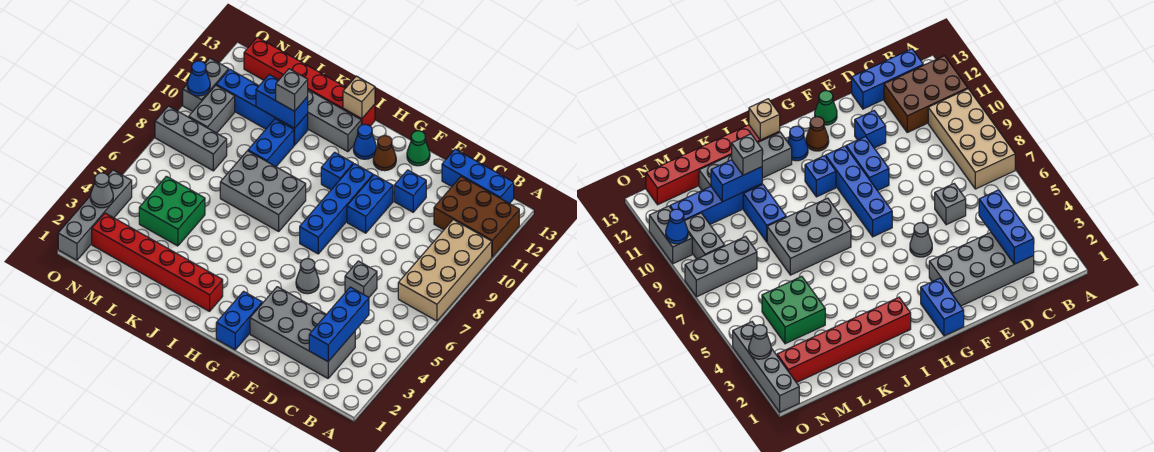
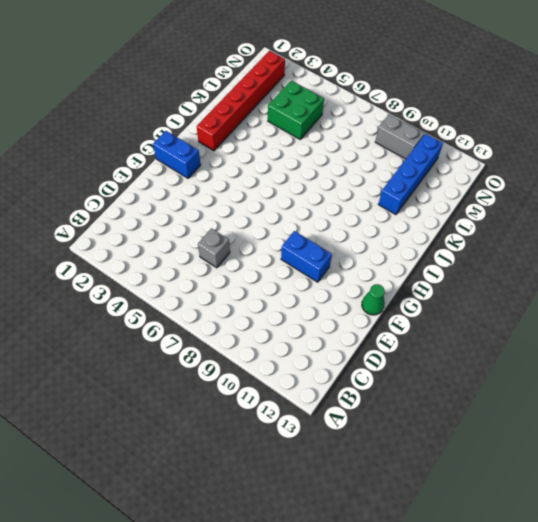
none -> tan 2x4 brick [398,220,492,321]
none -> brown 2x3 brick [434,176,519,257]
none -> blue 1x3 brick [442,149,514,204]
none -> grey 2x4 brick [250,287,355,378]

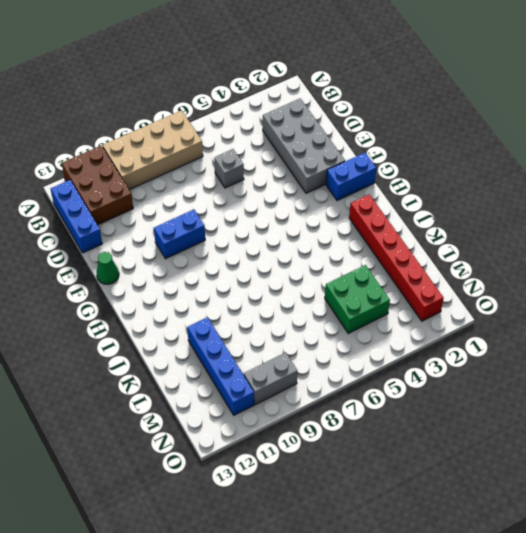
none -> blue 1x1 brick [394,170,426,212]
none -> grey 1x1 cone [296,259,319,294]
none -> blue 1x4 brick [300,164,373,254]
none -> brown 1x1 cone [373,136,396,171]

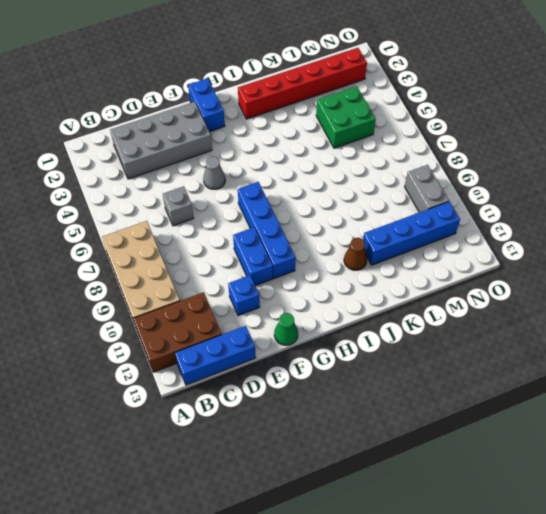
brown 1x1 cone [344,238,367,270] -> brown 1x1 cone moved to [373,136,396,171]
none -> blue 1x1 brick [321,152,353,190]
none -> blue 1x1 cone [353,124,376,159]
none -> grey 2x3 brick [220,151,306,231]
none -> grey 1x4 brick [307,90,361,152]

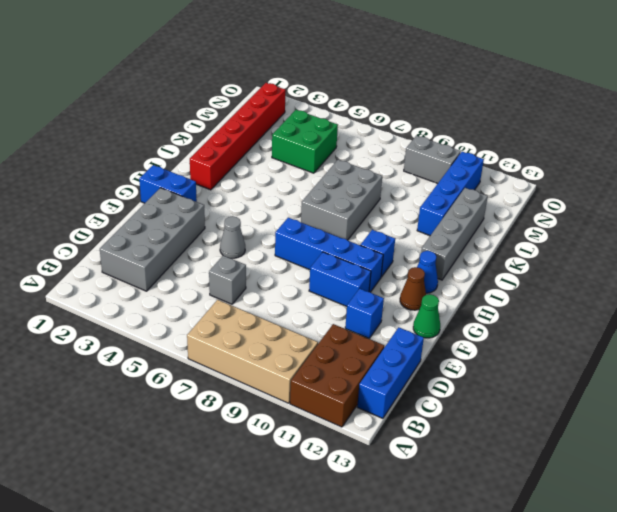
none -> red 1x6 brick [244,37,375,126]
none -> blue 1x2 brick [248,119,294,167]
none -> grey 1x3 brick [155,106,227,171]
none -> grey 1x4 brick [58,170,132,260]

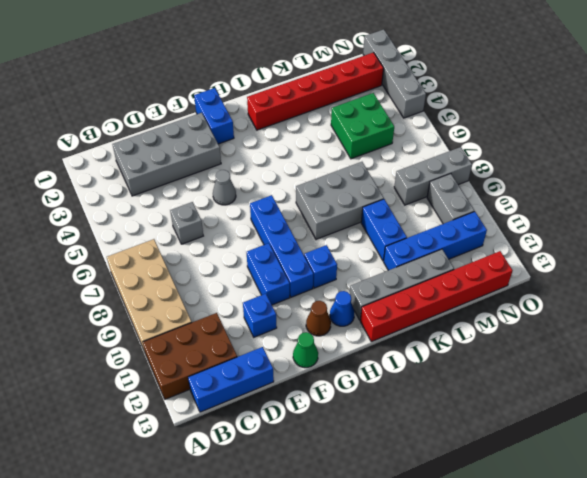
none -> grey 1x2 brick [183,58,229,112]
none -> blue 1x3 brick [309,287,369,361]
none -> tan 1x1 brick [343,76,375,119]
none -> blue 1x2 brick [256,75,308,128]

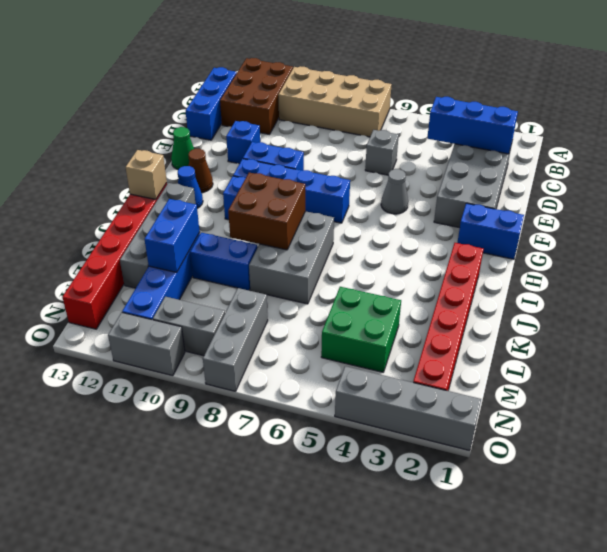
brown 2x2 brick [228,173,305,250] -> none
none -> grey 1x1 cone [90,173,113,208]
none -> blue 1x1 cone [187,61,210,96]
none -> grey 1x1 brick [276,69,308,111]

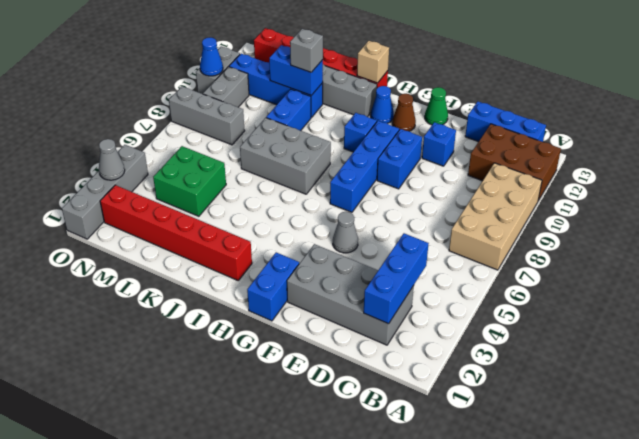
none -> grey 1x1 brick [345,261,377,297]

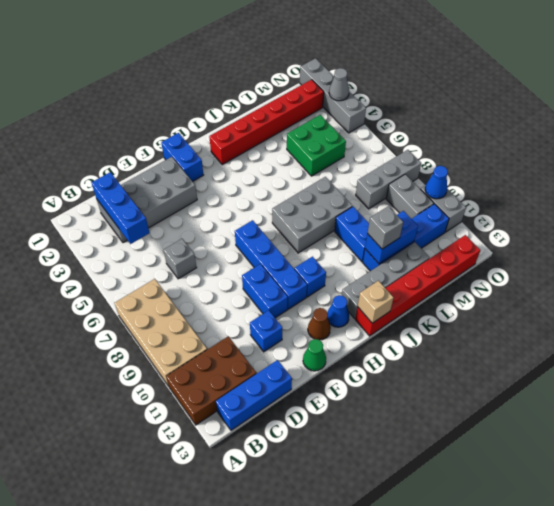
none -> grey 1x1 cone [296,259,319,294]

